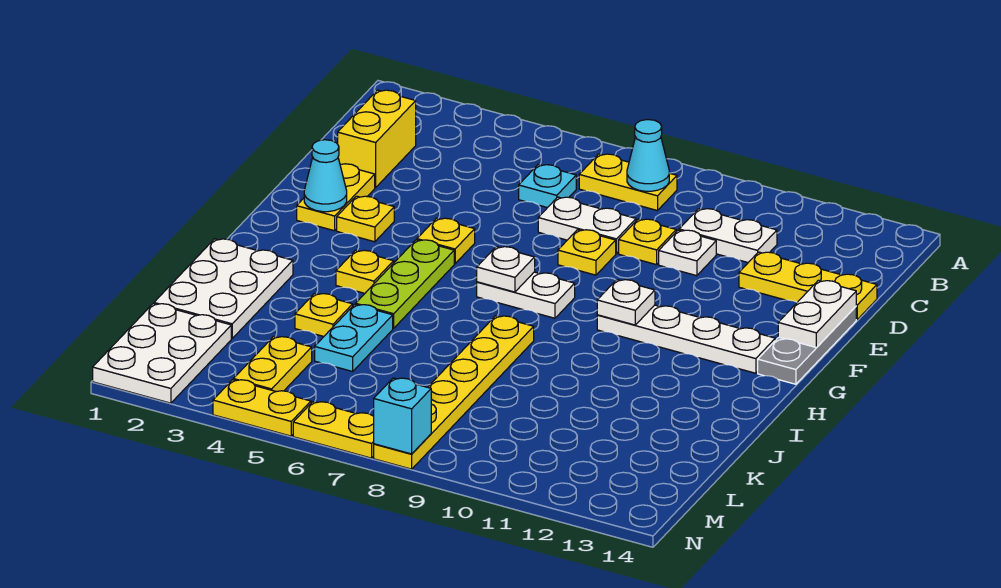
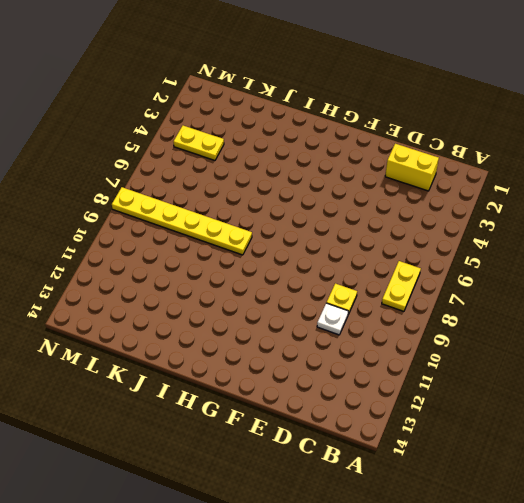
none -> cyan 1x1 plate [519,165,576,208]
none -> white 1x2 plate [679,209,777,262]
none -> white 1x2 plate [538,197,636,254]
none -> yellow 1x3 plate [739,252,877,319]

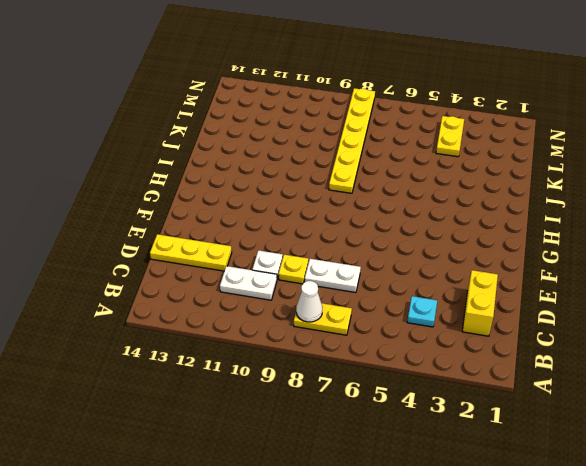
white 1x1 cone [296,281,323,322] -> cyan 1x1 cone [627,120,669,191]
cyan 1x1 plate [407,296,437,327] -> cyan 1x1 plate moved to [519,165,576,208]
none -> yellow 1x2 plate [297,164,375,231]
none -> yellow 1x1 plate [558,230,616,275]
none -> grey 1x3 plate [758,307,856,384]
none -> yellow 1x1 plate [337,196,394,242]

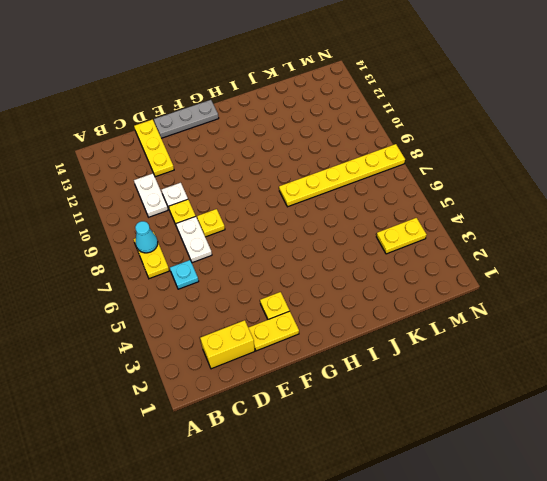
none -> yellow 1x1 plate [417,218,475,264]
none -> lime 1x3 plate [356,240,454,328]
none -> white 1x2 plate [477,272,575,318]
none -> white 1x4 plate [597,305,775,373]

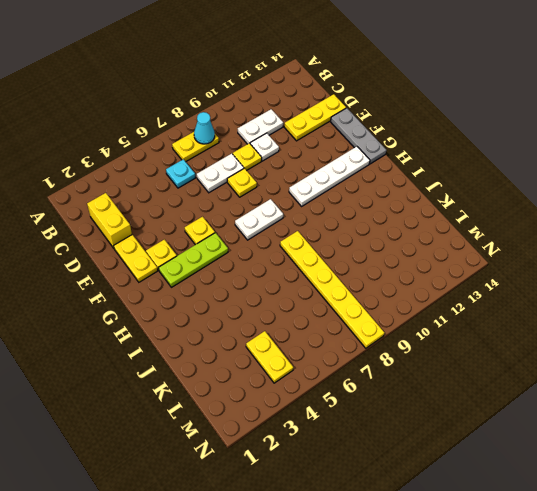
lime 1x3 plate [159,233,228,287] -> lime 1x3 plate turned to [356,240,454,328]
none -> yellow 1x1 plate [336,250,394,293]
none -> white 2x3 plate [154,239,293,338]
none -> yellow 1x1 plate [295,293,353,336]
none -> cyan 1x2 plate [315,304,393,371]

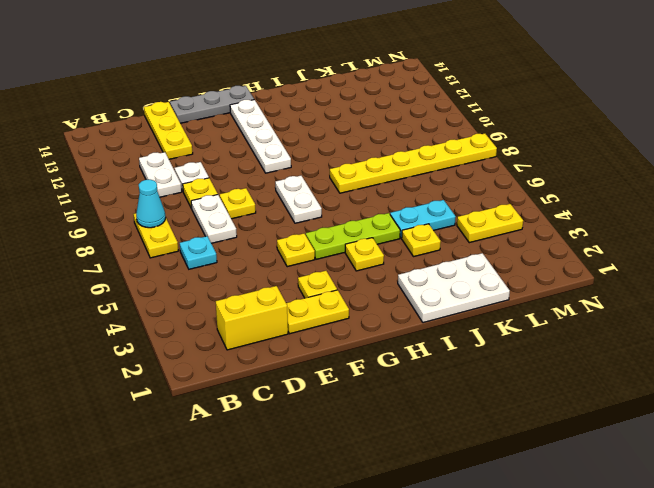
none -> white 2x3 plate [93,304,231,403]
none -> yellow 1x2 plate [213,380,311,436]
none -> yellow 1x2 plate [293,402,374,458]
none -> white 1x2 plate [778,280,856,348]

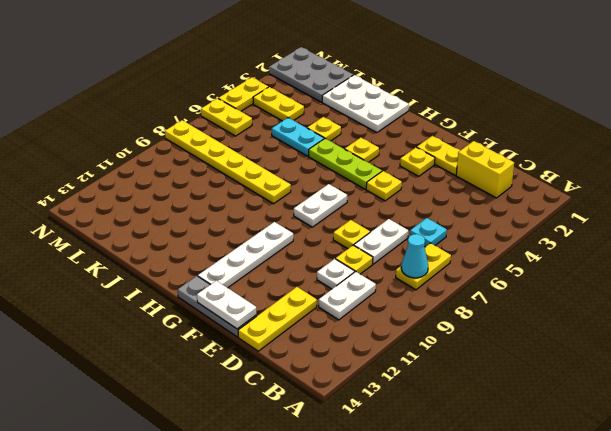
grey 2x3 plate [269,47,353,102] -> white 2x3 plate [93,304,231,403]
yellow 1x2 plate [201,98,252,136] -> yellow 1x2 plate turned to [293,402,374,458]
none -> cyan 1x1 cone [304,140,347,212]
none -> white 1x1 plate [477,247,535,292]
none -> white 1x1 plate [597,280,655,325]
none -> cyan 1x1 brick [374,378,431,454]

